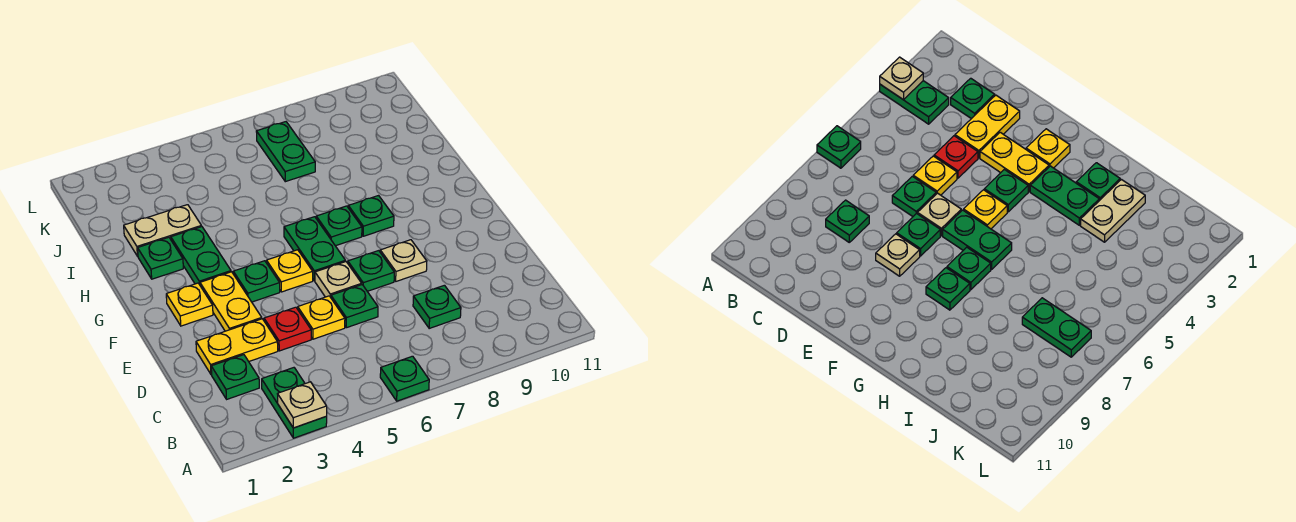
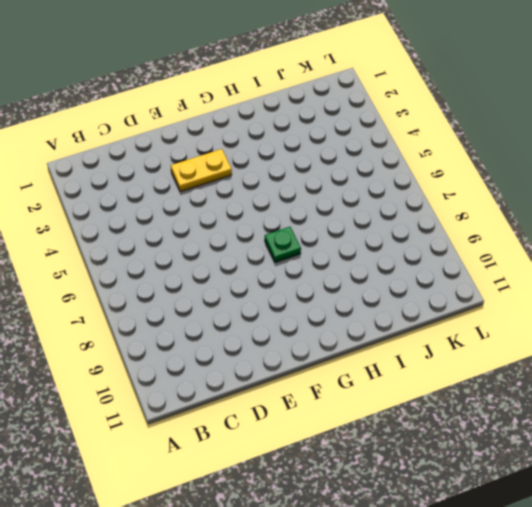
none -> green 1x2 plate [262,368,327,438]
none -> green 1x1 plate [380,356,429,401]
none -> green 1x1 plate [211,355,259,399]

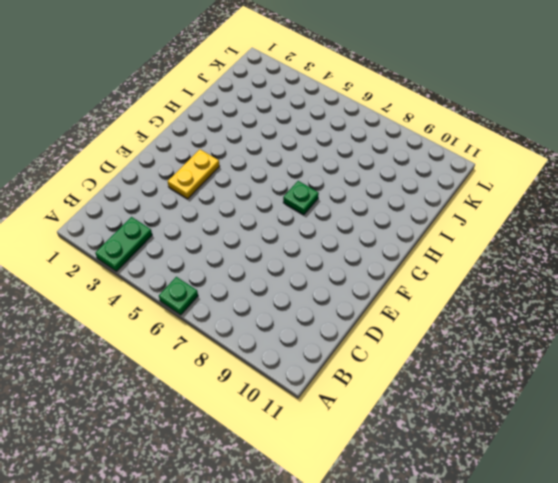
none -> green 1x1 plate [211,355,259,399]
none -> green 1x1 plate [413,285,461,328]
none -> yellow 1x2 plate [196,319,278,375]

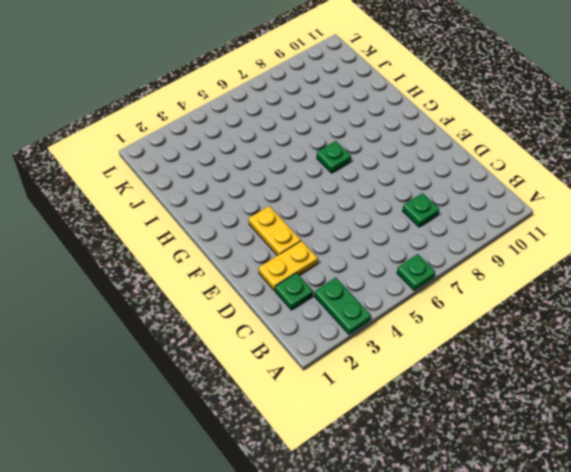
none -> red 1x1 plate [264,307,311,351]
none -> yellow 1x1 plate [298,296,345,339]
none -> green 1x1 plate [331,285,378,328]

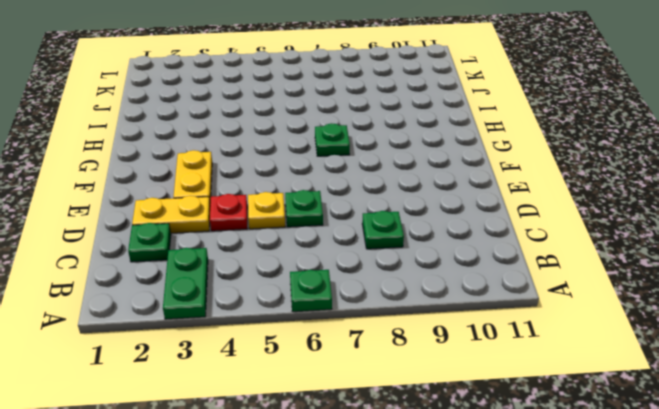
none -> tan 1x1 plate [315,262,362,297]
none -> green 1x1 plate [348,251,394,291]
none -> tan 1x1 plate [380,240,427,281]

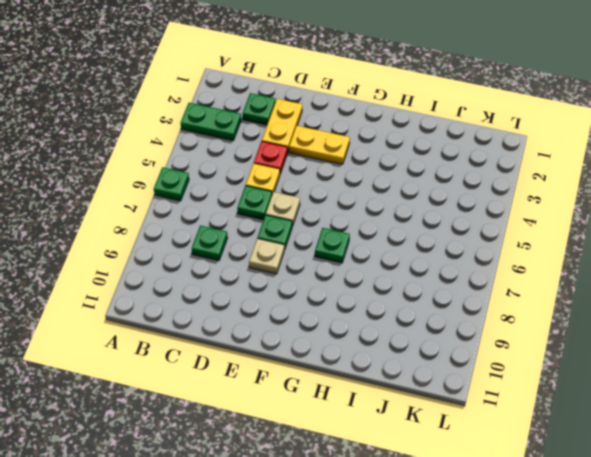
none -> yellow 1x1 plate [166,283,213,326]
none -> green 1x1 plate [233,261,280,302]
none -> yellow 1x1 plate [267,250,313,292]

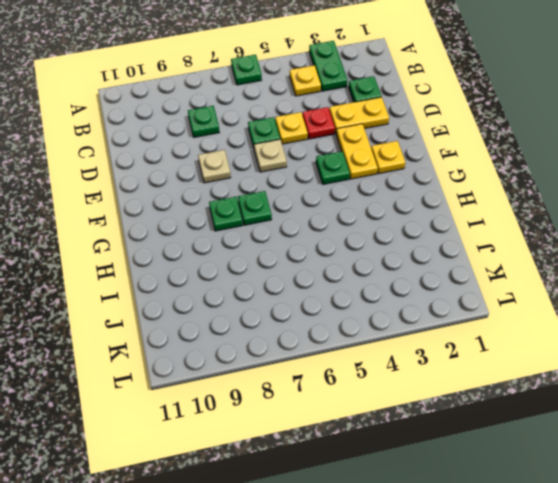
yellow 1x1 plate [290,65,321,96] -> yellow 1x1 plate moved to [267,250,313,292]
none -> green 1x1 plate [348,251,394,291]
none -> green 1x2 plate [284,217,345,281]
none -> green 1x2 plate [171,227,231,285]

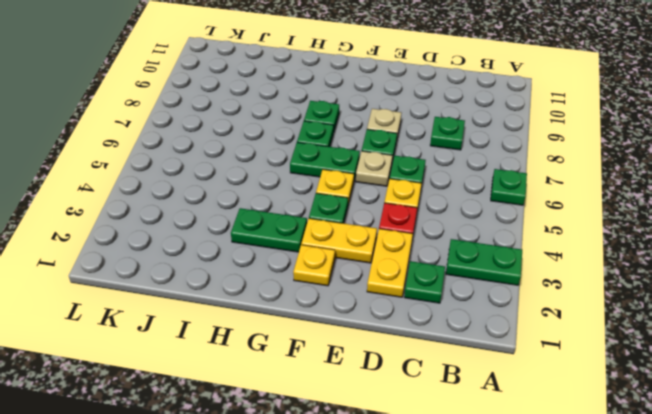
none -> green 1x1 plate [138,237,183,279]
none -> tan 1x2 plate [124,205,202,256]
none -> green 1x2 plate [256,122,315,182]

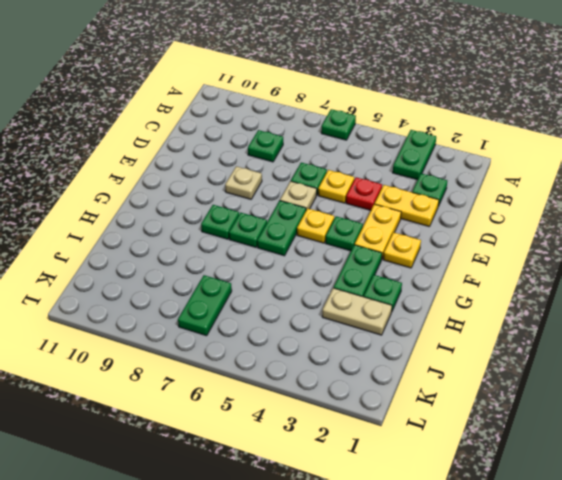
none -> green 1x1 plate [348,251,394,291]
none -> tan 1x1 plate [278,382,327,428]

